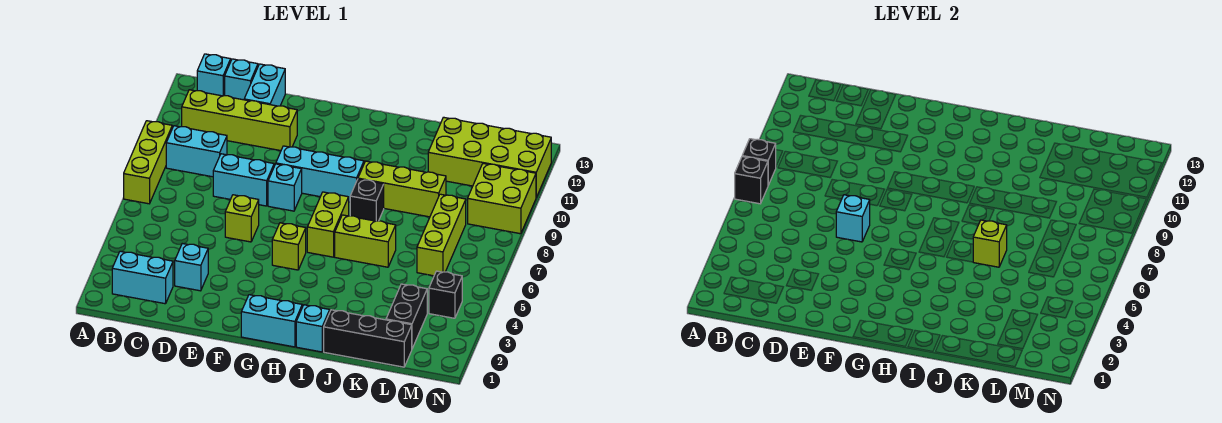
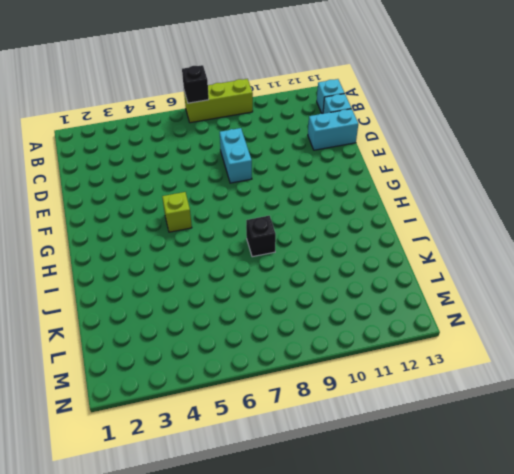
none -> cyan 1x2 brick [112,251,173,304]
none -> cyan 1x2 brick [166,126,227,177]
none -> lime 1x4 brick [182,90,297,151]

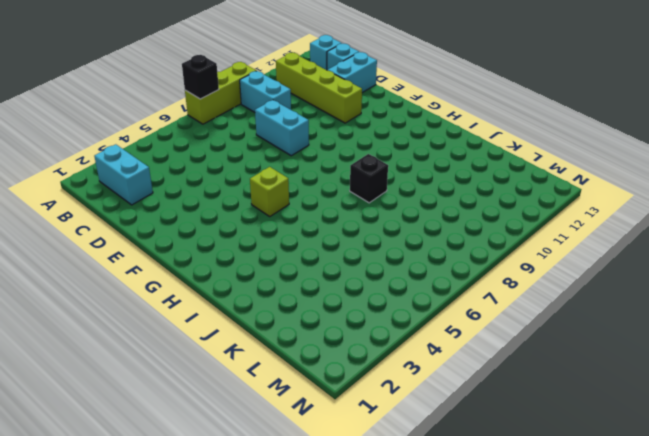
none -> cyan 1x1 brick [175,244,208,291]
none -> lime 1x1 brick [225,195,259,242]
none -> cyan 1x1 brick [268,164,302,211]

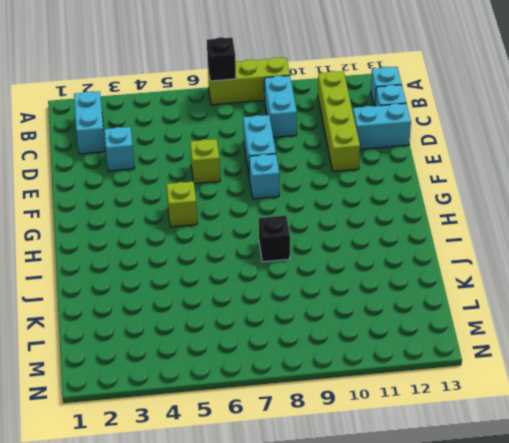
none -> cyan 1x3 brick [276,146,364,202]
none -> cyan 1x2 brick [241,295,302,347]
none -> lime 1x2 brick [307,192,349,257]

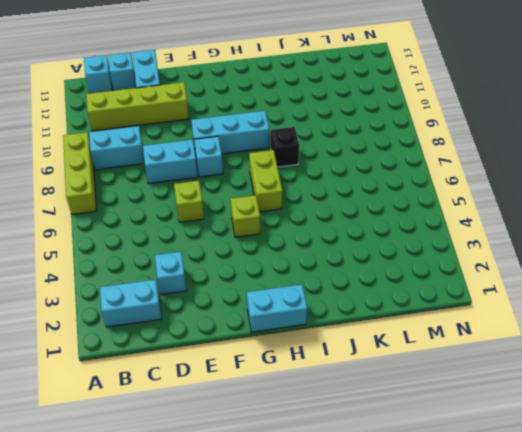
none -> cyan 1x1 brick [296,305,330,352]
none -> lime 1x2 brick [335,215,396,267]
none -> lime 1x3 brick [358,161,446,217]

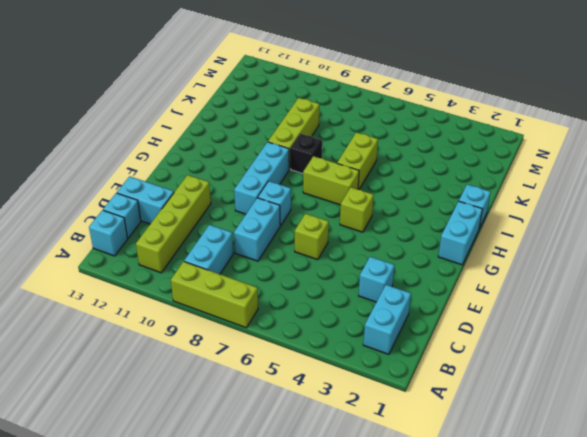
none -> black 1x3 brick [324,310,412,367]
none -> lime 2x4 brick [428,117,551,197]
none -> black 1x2 brick [386,284,427,349]

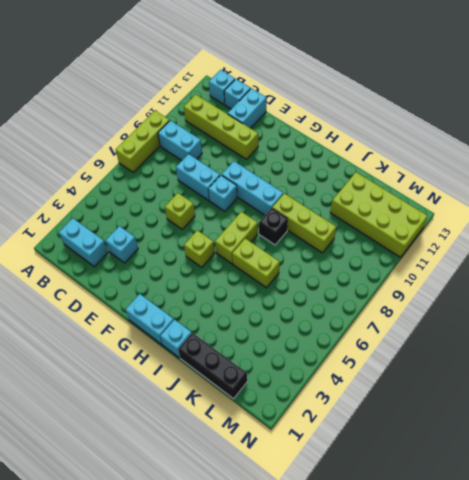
none -> black 1x2 brick [386,284,427,349]
none -> lime 1x3 brick [417,194,466,276]
none -> black 1x1 brick [429,271,462,318]

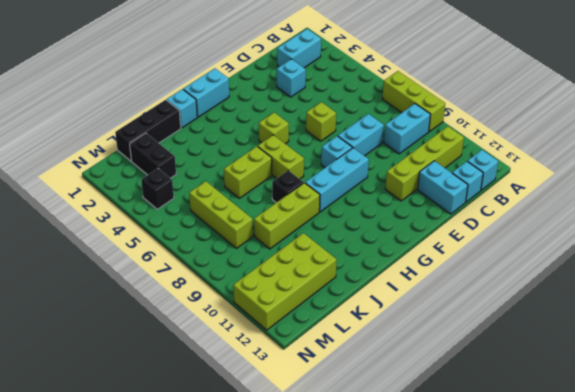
none -> lime 2x2 brick [468,164,536,234]
none -> black 1x1 brick [735,157,768,204]
none -> black 1x1 brick [742,139,776,185]

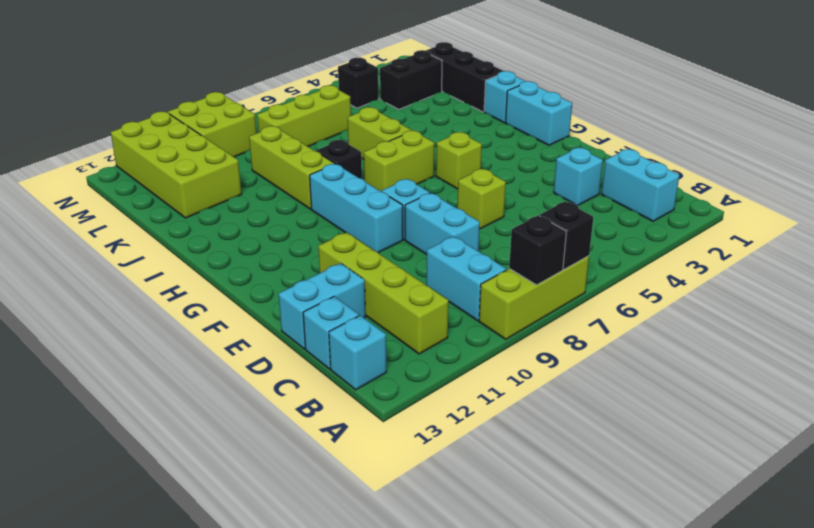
none -> cyan 1x1 brick [836,195,870,242]
none -> lime 1x1 brick [973,220,1007,267]

